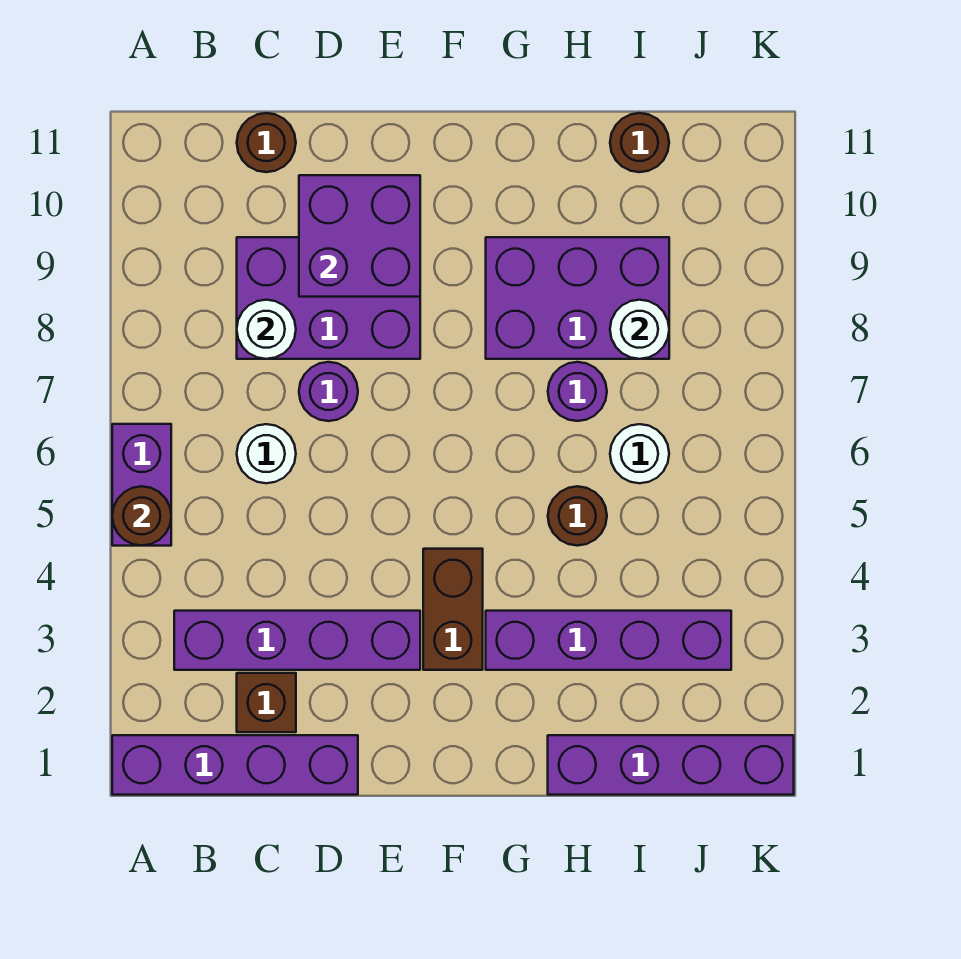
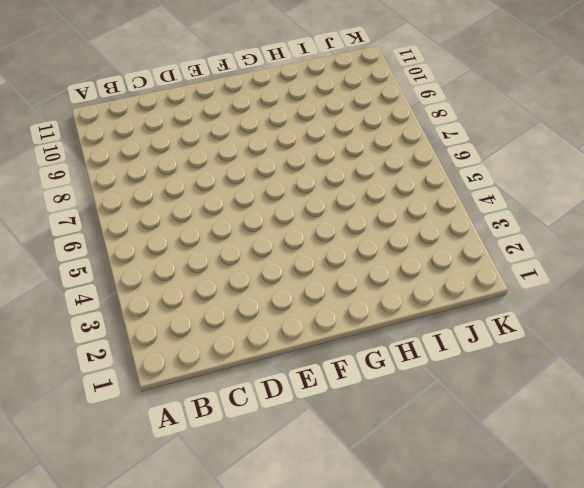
none -> purple 1x4 brick [112,735,358,795]
none -> purple 1x2 brick [112,424,171,546]
none -> purple 1x4 brick [174,611,420,670]

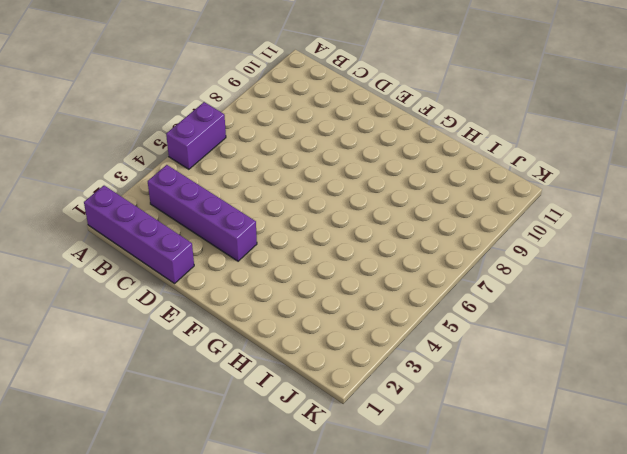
none -> brown 1x1 brick [237,673,296,732]
none -> white 1x1 round brick [237,424,296,483]
none -> purple 2x3 brick [237,237,420,359]

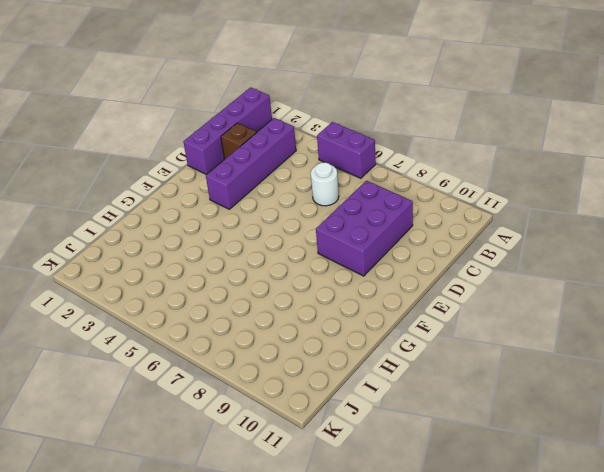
none -> brown 1x1 round brick [237,113,296,172]
none -> purple 1x1 round brick [299,362,358,421]
none -> brown 1x2 brick [423,549,483,670]

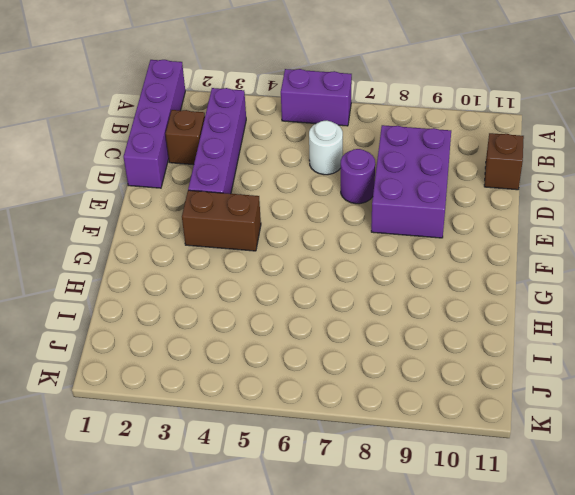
brown 1x1 brick [484,133,524,190] -> brown 1x1 round brick [237,113,296,172]
none -> purple 1x4 brick [486,611,731,670]
none -> purple 2x3 brick [486,237,669,359]
none -> purple 1x4 brick [548,735,794,795]

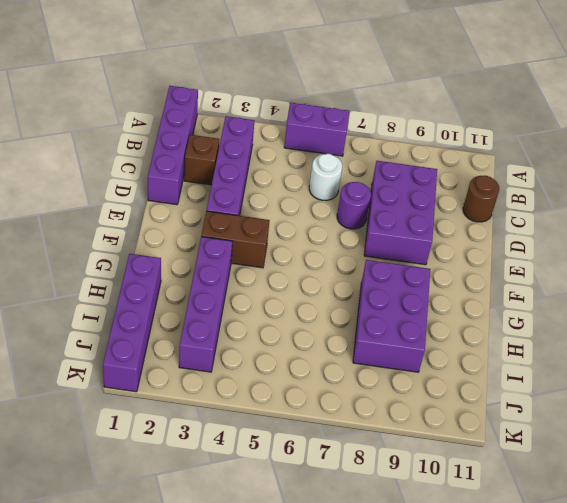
none -> brown 1x1 round brick [548,486,607,546]
none -> purple 1x1 round brick [548,362,607,421]
none -> white 1x1 round brick [610,424,669,483]

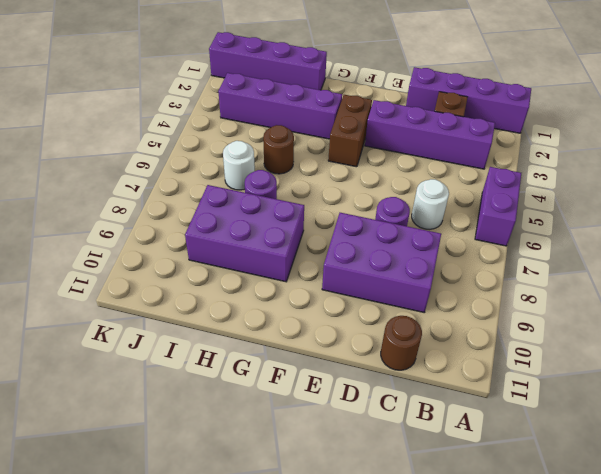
none -> brown 1x1 round brick [610,113,669,172]
none -> brown 1x1 round brick [112,486,171,546]
none -> white 1x1 round brick [237,300,296,359]

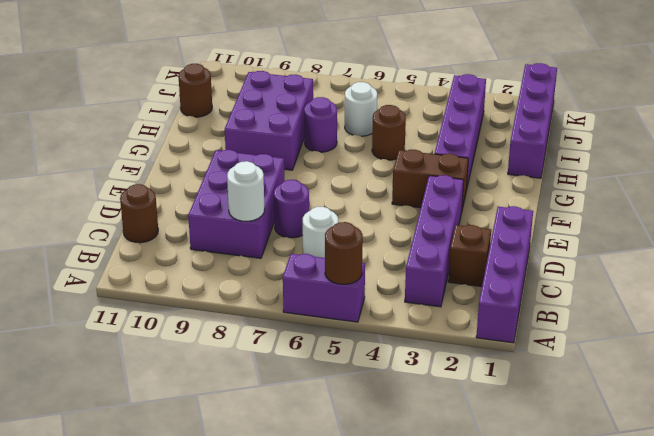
none -> purple 2x2 brick [299,175,420,297]
none -> white 1x1 round brick [610,300,669,359]

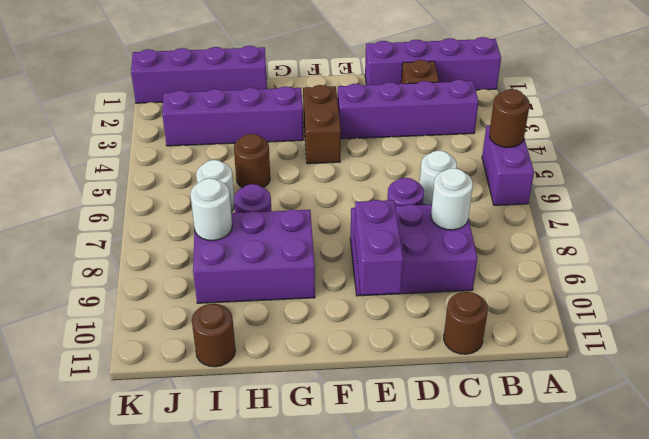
purple 1x2 brick [354,200,403,295] -> purple 2x2 brick [299,175,420,297]

